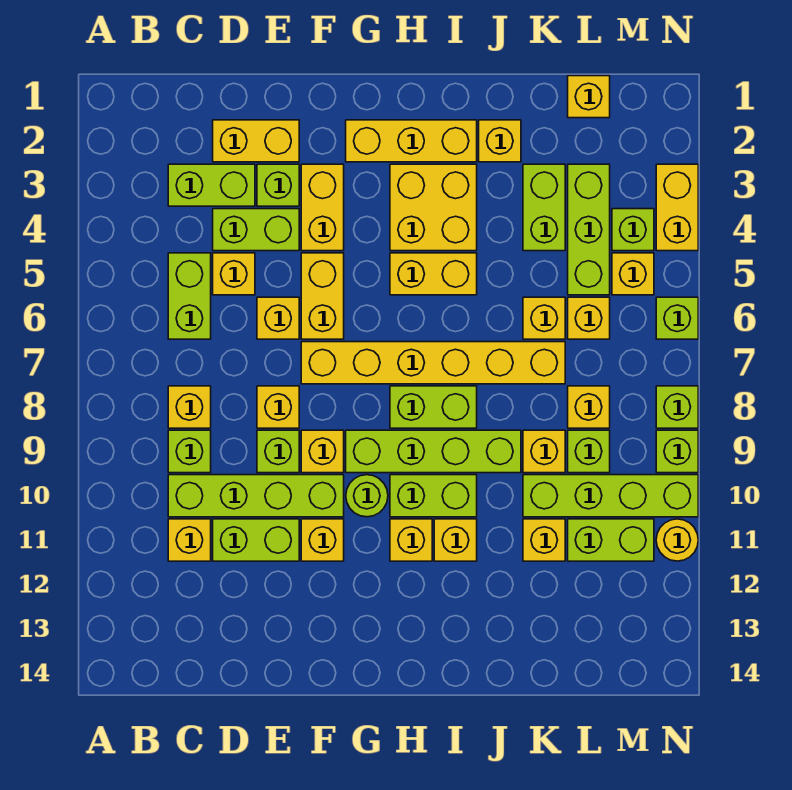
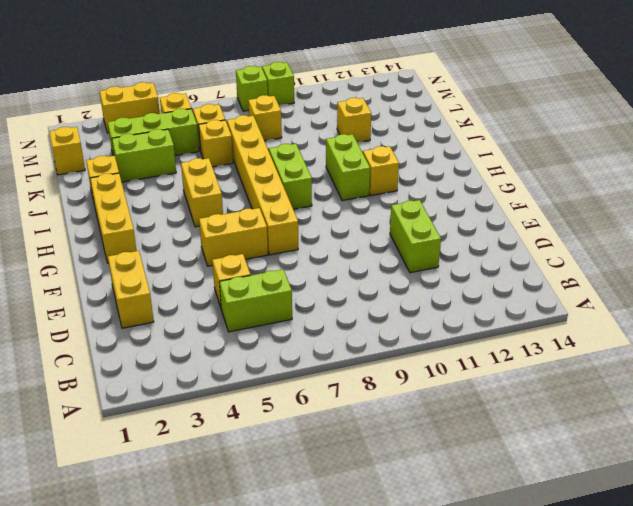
none -> lime 1x2 brick [168,164,255,206]
none -> yellow 1x1 brick [168,386,211,428]
none -> lime 1x1 brick [168,430,211,473]
none -> lime 1x4 brick [168,475,344,517]

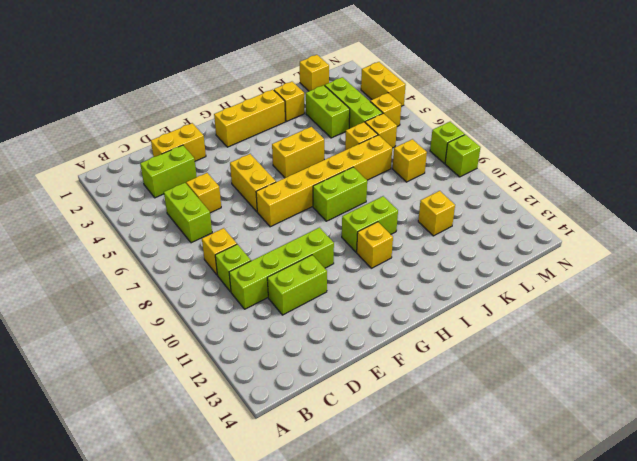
none -> yellow 1x1 brick [168,519,211,561]
none -> lime 1x2 brick [213,209,299,251]
none -> lime 1x1 brick [257,164,299,206]
none -> yellow 1x1 brick [257,297,299,339]

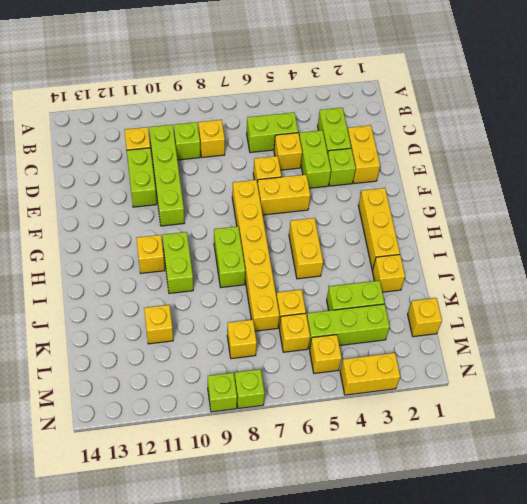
none -> yellow 1x1 brick [257,386,299,428]
none -> lime 1x1 brick [257,430,299,473]
none -> yellow 1x2 brick [301,164,344,251]
none -> yellow 1x1 brick [301,430,344,473]

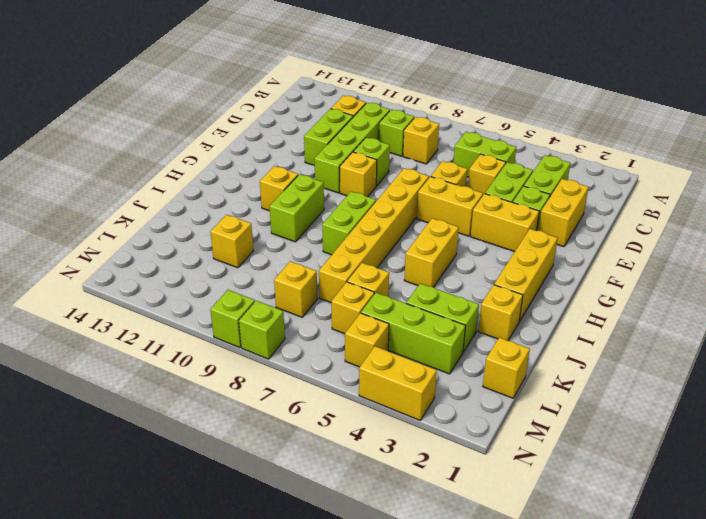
none -> yellow 1x1 brick [257,386,299,428]
none -> yellow 1x1 brick [301,519,344,561]
none -> lime 1x4 brick [346,430,521,473]
none -> lime 1x1 round brick [346,475,388,517]

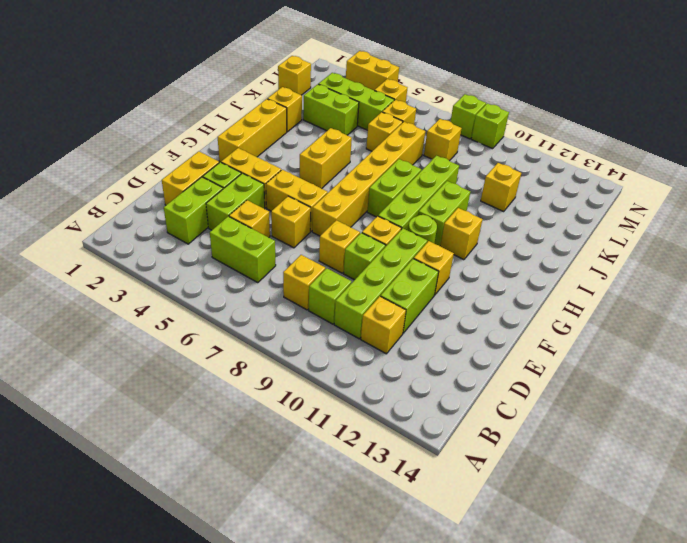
none -> yellow 2x2 brick [390,164,477,251]
none -> yellow 1x1 brick [434,519,477,561]
none -> yellow 1x1 brick [523,430,565,473]
none -> lime 1x4 brick [523,475,698,517]

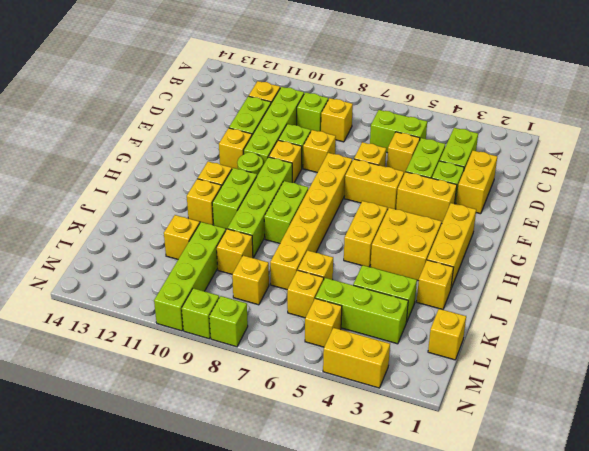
none -> lime 1x1 brick [568,430,610,473]
none -> lime 1x2 brick [568,519,654,561]
none -> lime 1x1 brick [612,209,654,251]
none -> lime 1x1 brick [656,297,698,339]

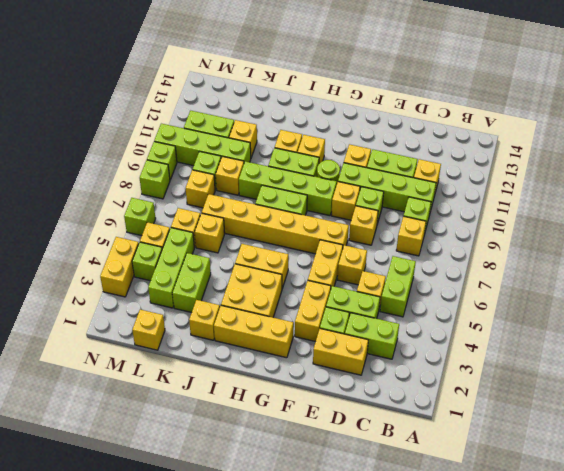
none -> yellow 1x1 round brick [656,519,698,561]

